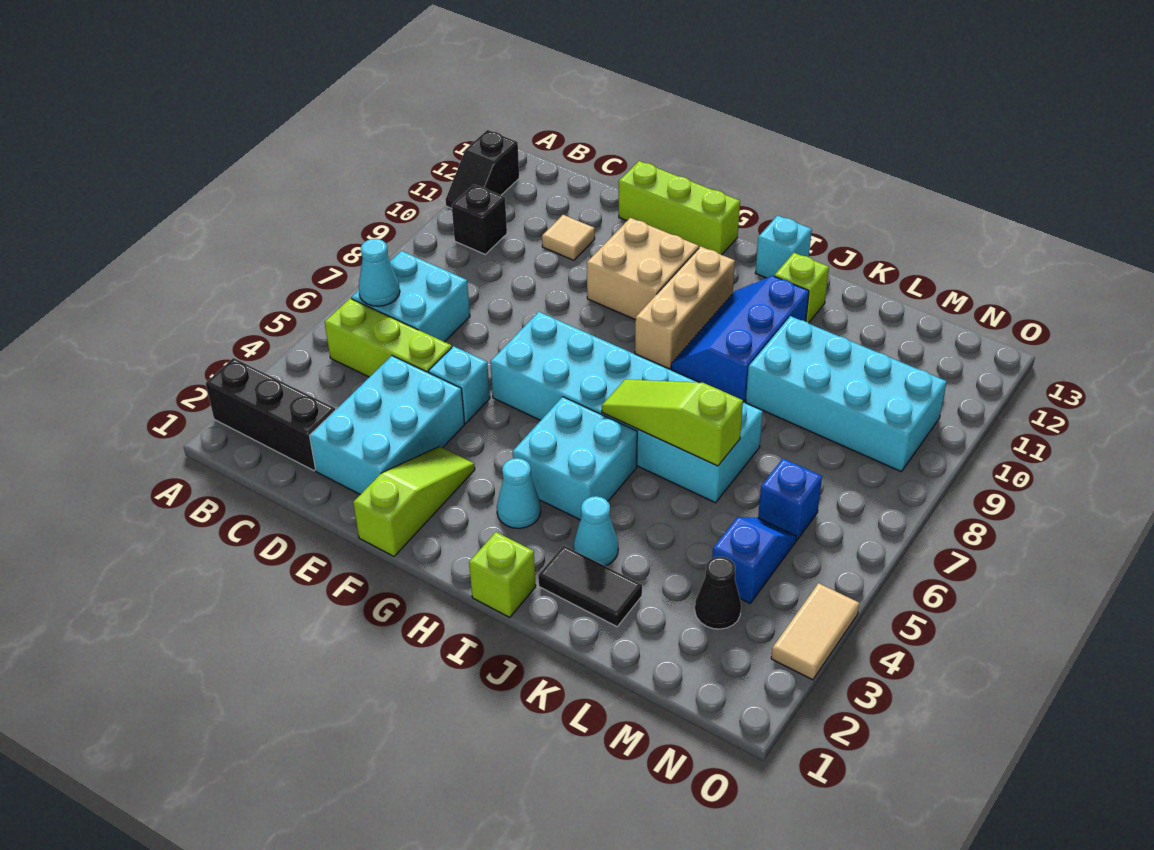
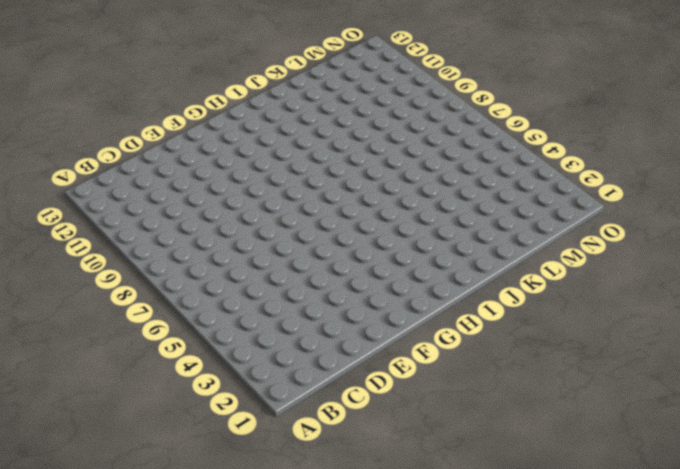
none -> black 1x3 brick [206,358,335,471]
none -> black 1x2 slope [446,130,519,208]
none -> lime 1x3 brick [325,299,452,377]

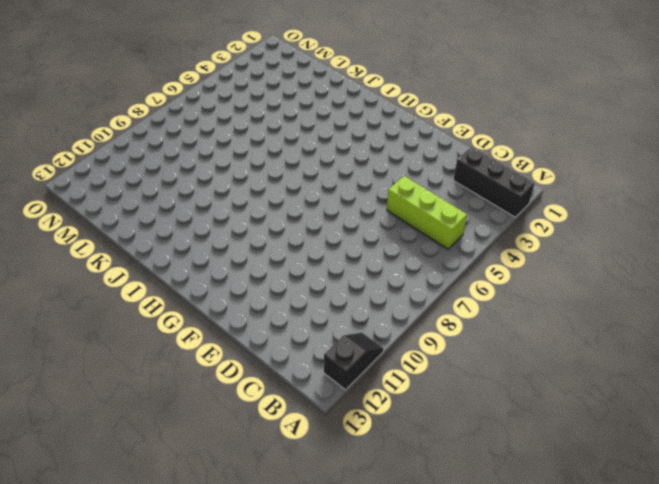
none -> cyan 2x2 brick [351,251,470,342]
none -> black 1x1 brick [452,184,507,254]
none -> cyan 2x3 brick [310,356,465,495]

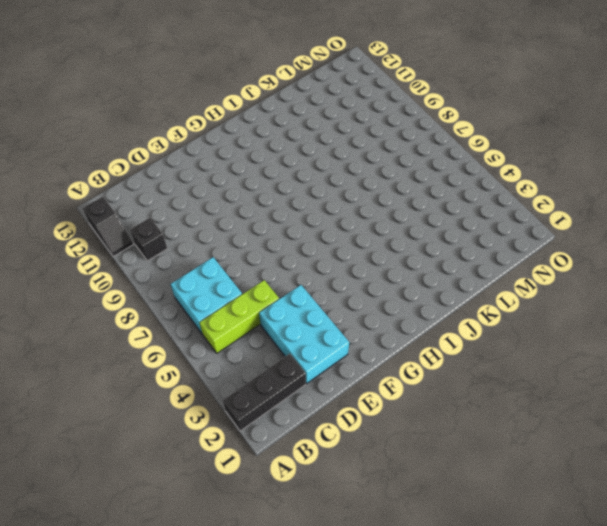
none -> tan 1x1 tile [542,215,595,260]
none -> cyan 1x1 brick [428,346,490,423]
none -> lime 1x3 brick [619,161,740,255]

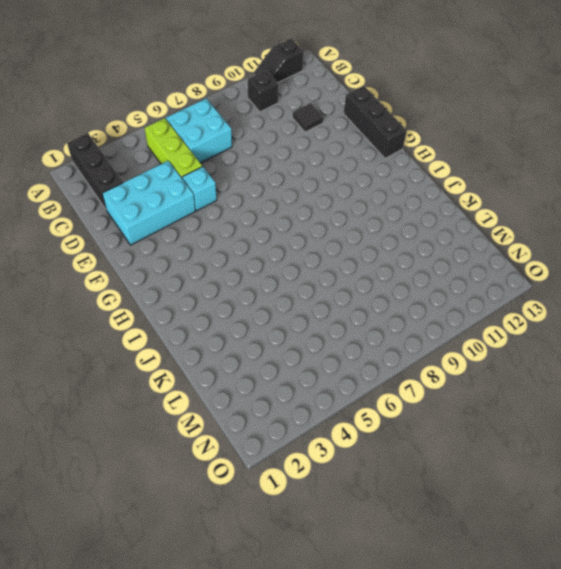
black 1x1 tile [292,103,324,132] -> tan 1x1 tile [542,215,595,260]
black 1x3 brick [343,86,407,158] -> lime 1x3 brick [619,161,740,255]
none -> lime 1x3 slope [353,446,475,556]
none -> cyan 2x6 brick [490,312,763,503]
none -> tan 2x2 brick [587,218,699,320]

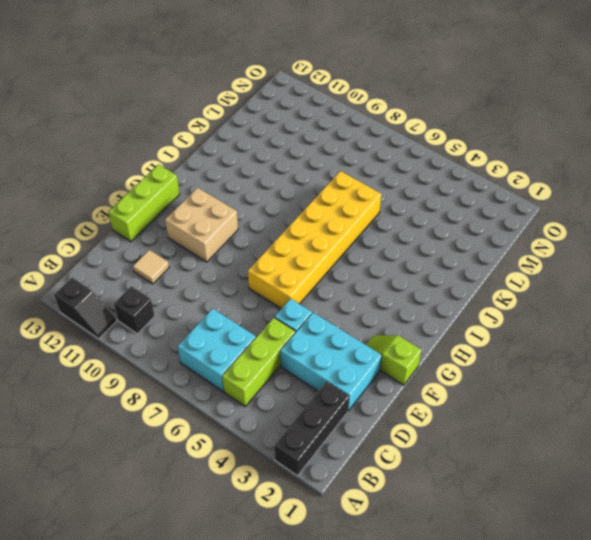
lime 1x2 slope [366,335,421,385] -> lime 1x3 slope [353,446,475,556]
yellow 2x6 brick [248,171,382,309] -> cyan 2x6 brick [490,312,763,503]
none -> cyan 1x1 cone [497,458,541,528]
none -> cyan 2x2 brick [513,397,637,520]
none -> tan 1x3 brick [635,246,735,369]

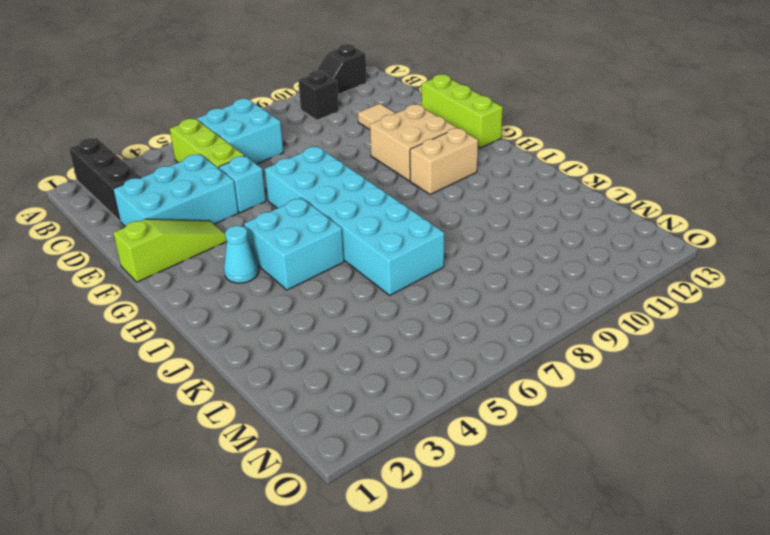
tan 1x2 brick [410,128,478,195] -> tan 1x3 brick [635,246,735,369]
none -> lime 1x1 brick [469,532,536,617]
none -> blue 2x3 slope [671,276,809,402]
none -> cyan 1x1 brick [755,216,812,278]

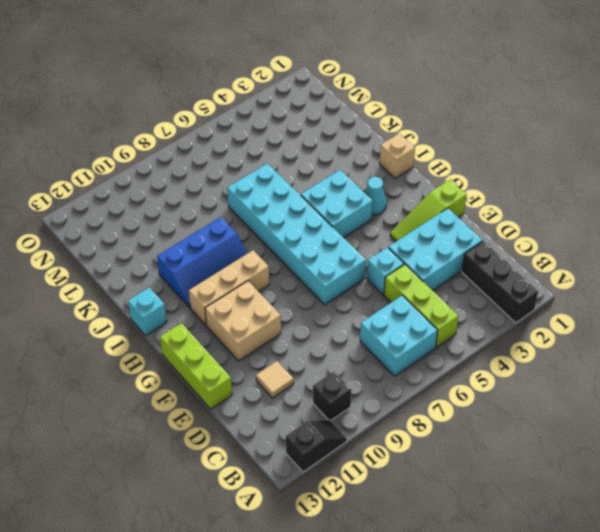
tan 1x1 brick [380,133,415,178] -> lime 1x1 brick [469,532,536,617]
none -> black 1x2 tile [538,545,642,627]
none -> cyan 1x1 cone [574,496,618,566]
none -> lime 1x1 brick [774,253,829,323]

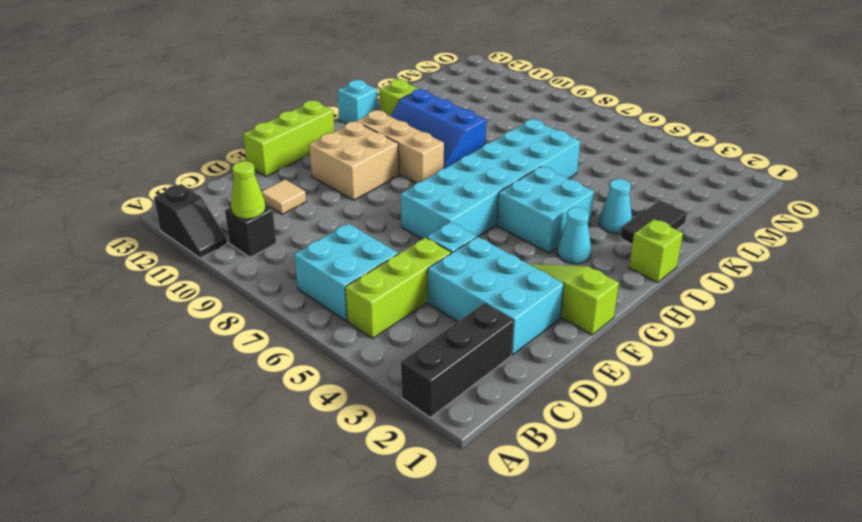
lime 1x1 cone [231,161,266,219] -> none
none -> cyan 2x4 brick [746,316,947,471]
none -> black 1x1 cone [695,557,741,629]
none -> blue 1x2 slope [712,517,796,603]

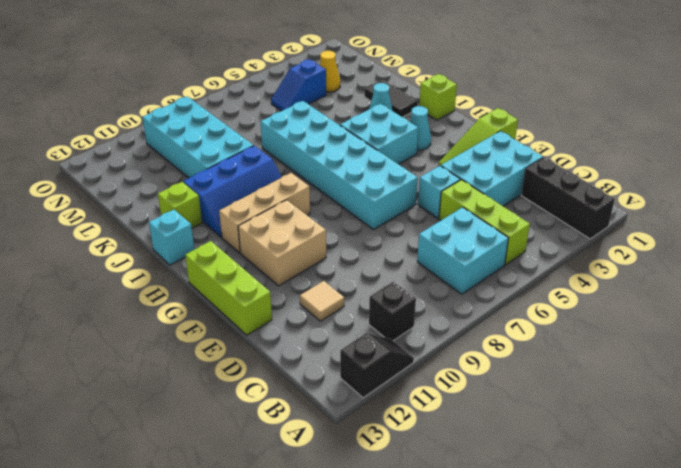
yellow 1x1 cone [320,51,340,92] -> black 1x1 cone [695,557,741,629]
none -> blue 1x1 brick [758,459,822,541]
none -> tan 1x2 tile [771,583,859,680]
none -> cyan 1x1 cone [359,239,400,306]

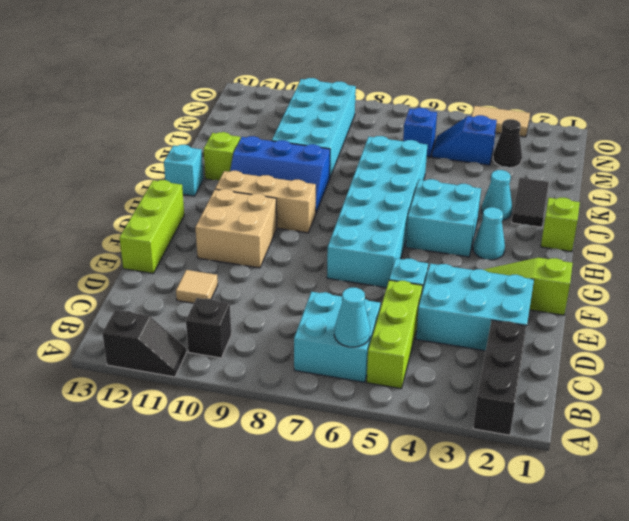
none -> lime 1x3 slope [602,379,743,466]

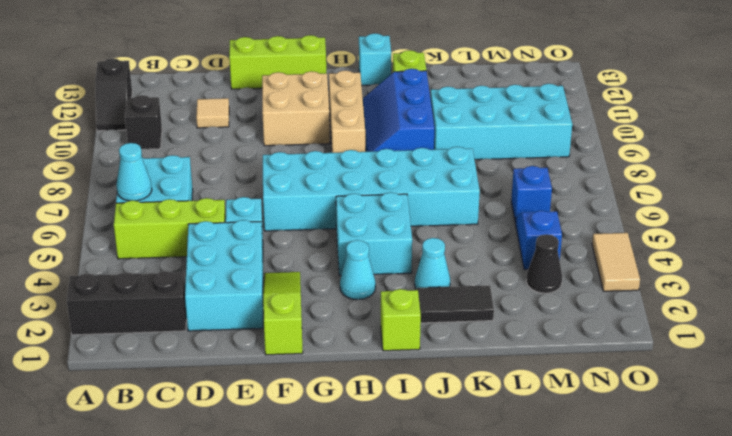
none -> lime 1x3 slope [602,379,743,466]

